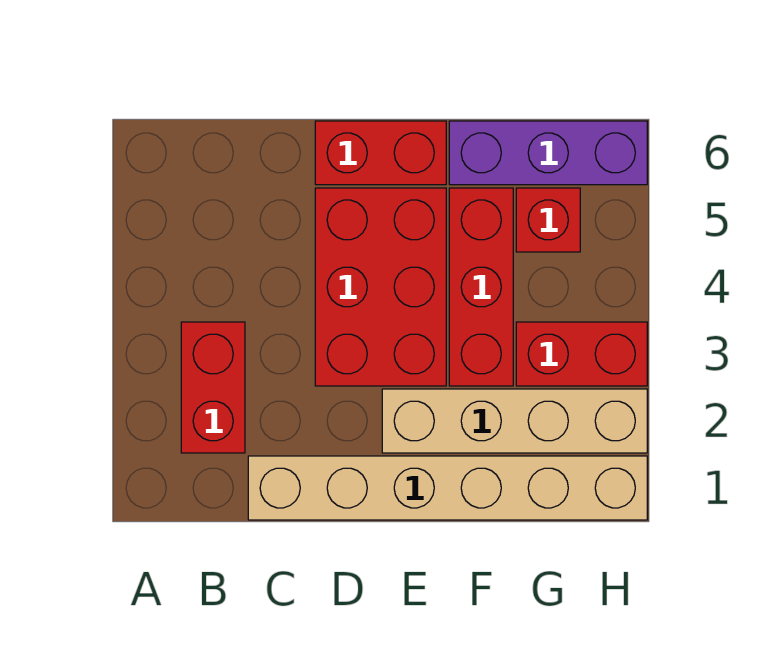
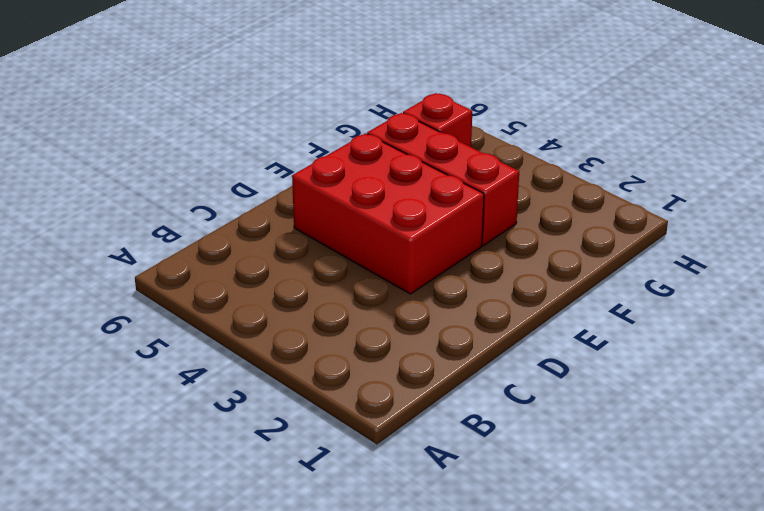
none -> red 1x2 brick [181,322,245,453]
none -> tan 1x6 brick [248,456,647,520]

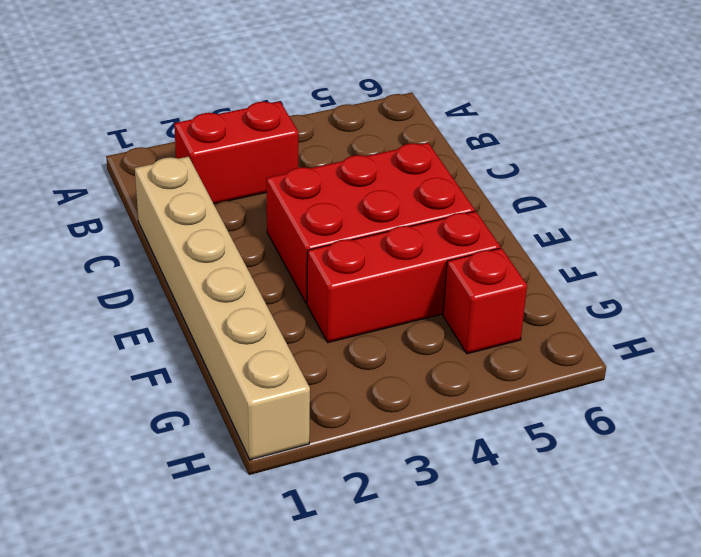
none -> red 1x2 brick [315,121,446,185]
none -> tan 1x4 brick [382,389,647,453]

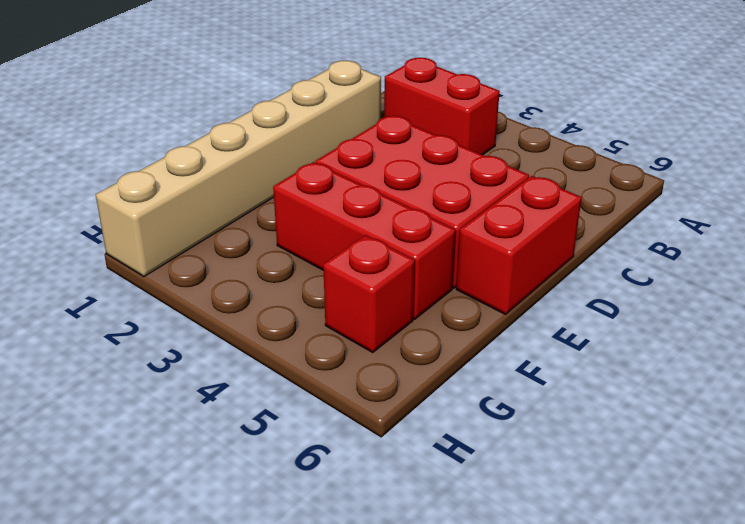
none -> tan 1x4 brick [382,389,647,453]
none -> purple 1x3 brick [449,121,647,185]

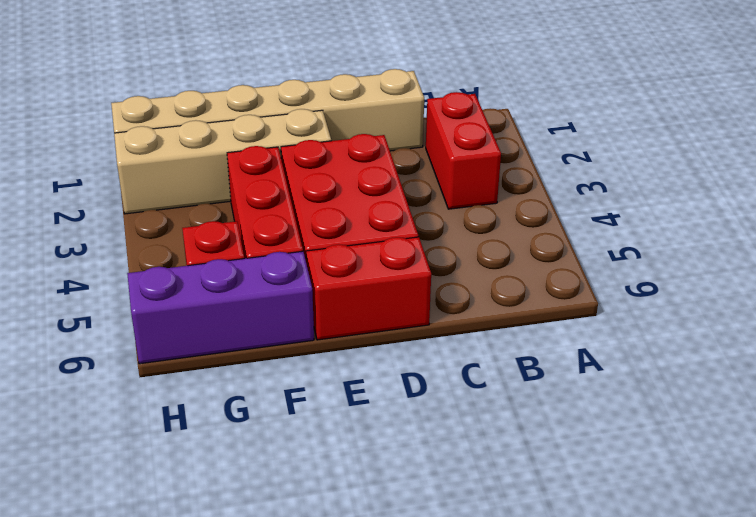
none -> red 1x2 brick [516,322,647,386]

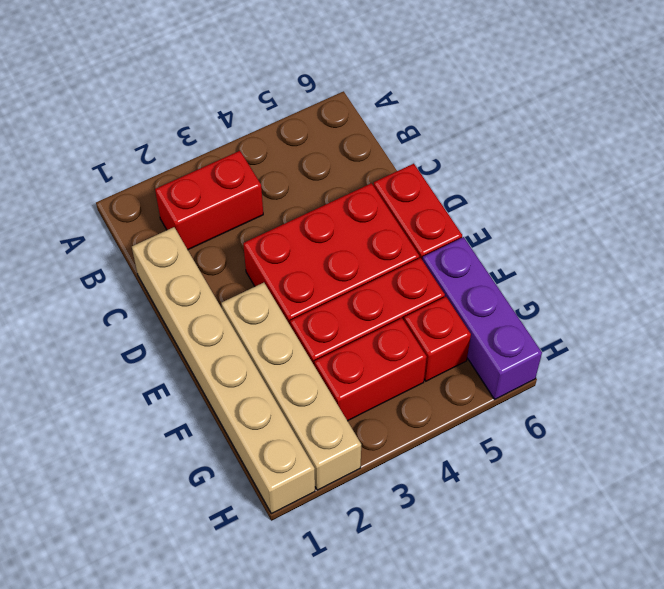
red 1x2 brick [314,318,427,421] -> red 1x2 brick turned to [516,322,647,386]

